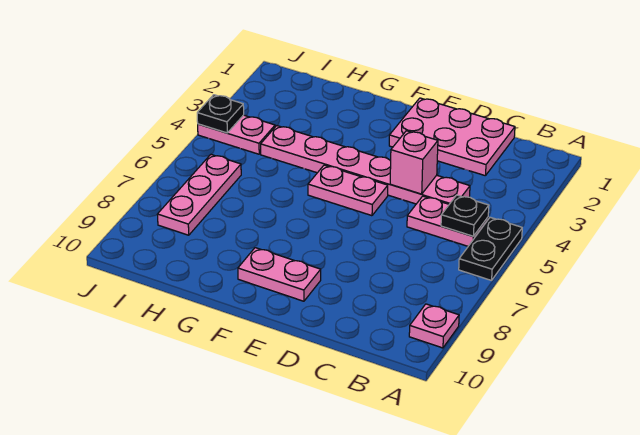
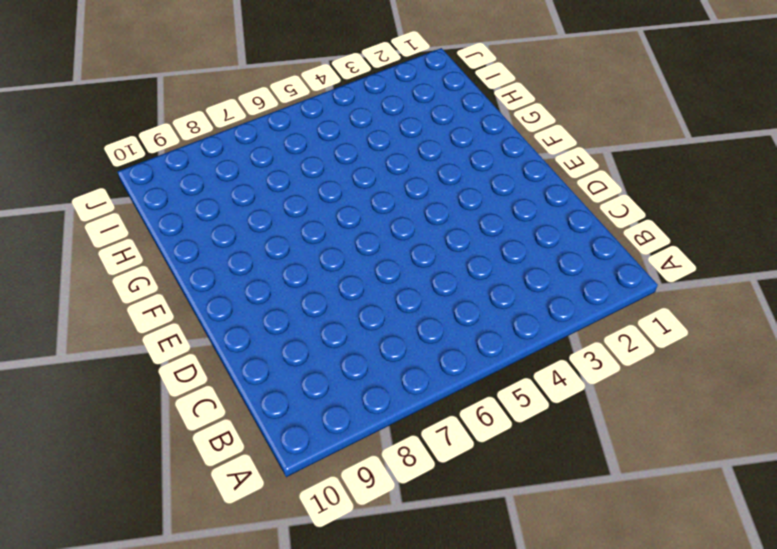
none -> black 1x2 plate [459,217,522,280]
none -> pink 1x1 plate [409,304,459,348]
none -> pink 1x2 plate [407,196,488,246]

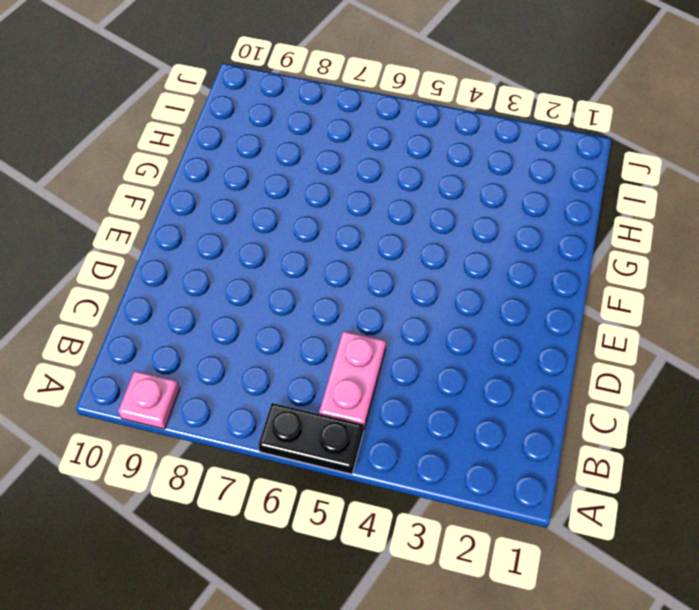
none -> pink 2x3 plate [389,98,515,176]
none -> pink 1x6 plate [261,126,470,204]
none -> pink 1x2 plate [308,165,388,216]

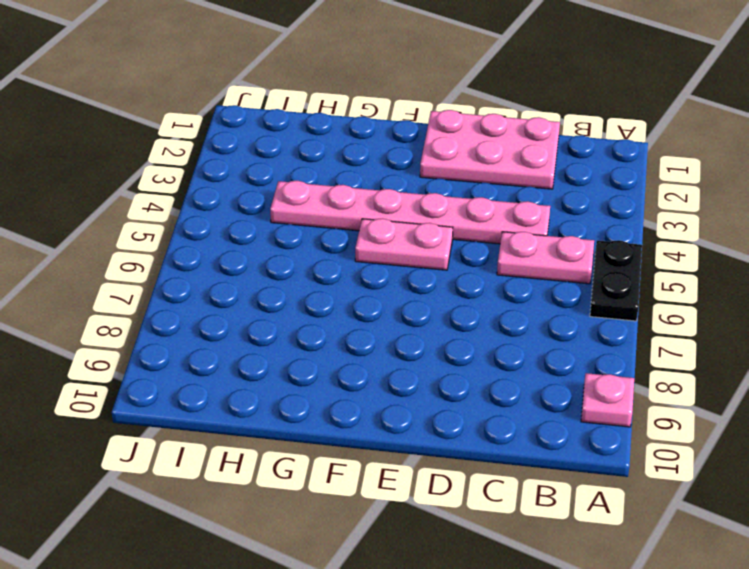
none -> pink 1x2 plate [238,248,321,301]
none -> pink 1x2 plate [198,115,275,154]
none -> pink 1x3 plate [157,155,241,235]

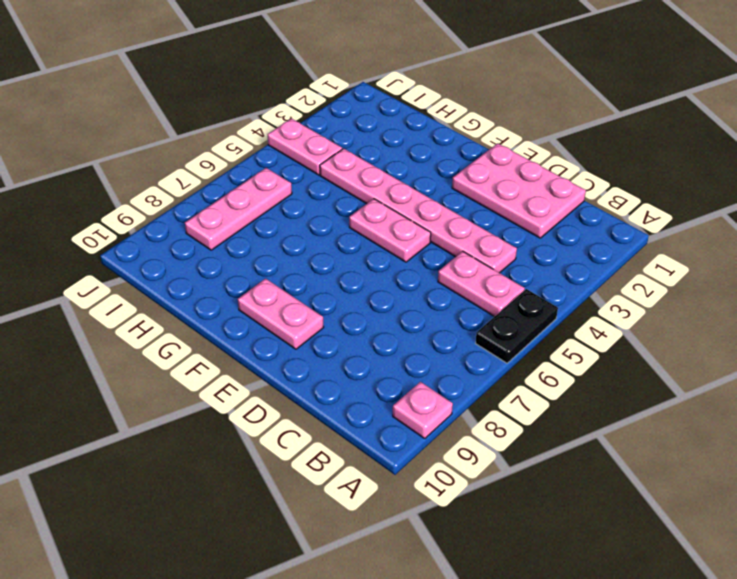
none -> black 1x1 plate [441,195,489,236]
none -> pink 1x1 brick [390,131,438,194]
none -> black 1x1 plate [197,95,244,133]

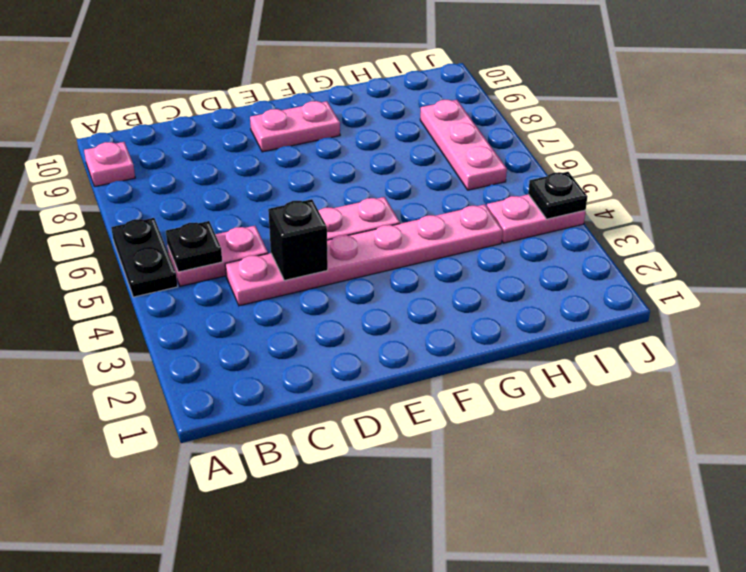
black 1x1 brick [268,199,328,281] -> pink 1x1 brick [390,131,438,194]
none -> pink 2x3 plate [389,98,515,176]

